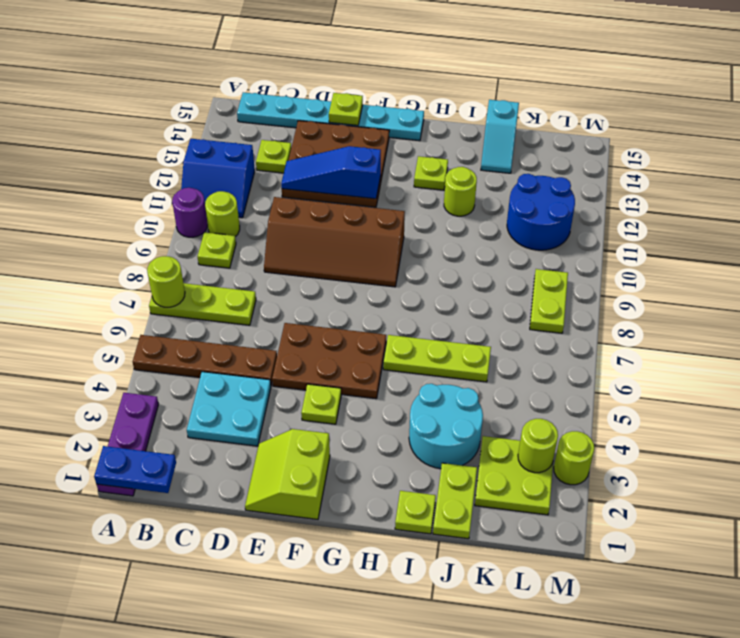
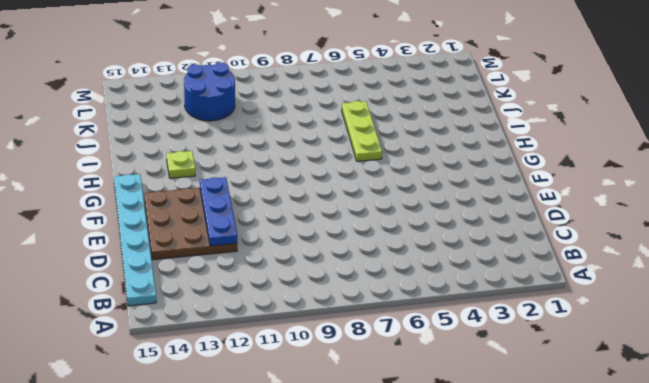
blue 1x3 plate [200,177,237,246] -> blue 1x3 slope [281,146,381,199]
none -> purple 1x3 plate [97,393,159,496]
none -> brown 1x4 plate [133,335,277,385]
none -> lime 1x3 plate [149,283,256,325]
none -> purple 1x1 round brick [172,188,208,237]

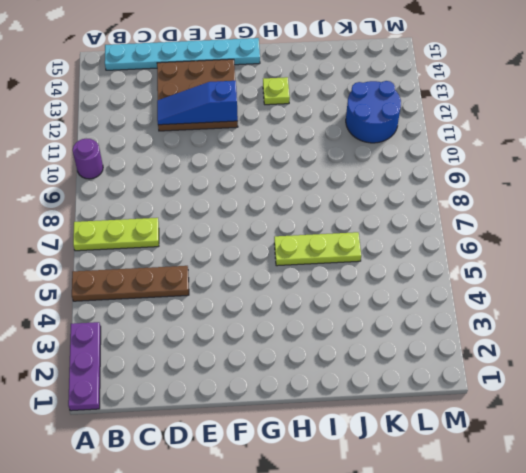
none -> blue 2x2 slope [181,139,255,218]
none -> lime 1x1 plate [198,232,236,268]
none -> lime 1x1 round brick [205,191,240,237]
none -> cyan 2x2 plate [187,372,271,446]

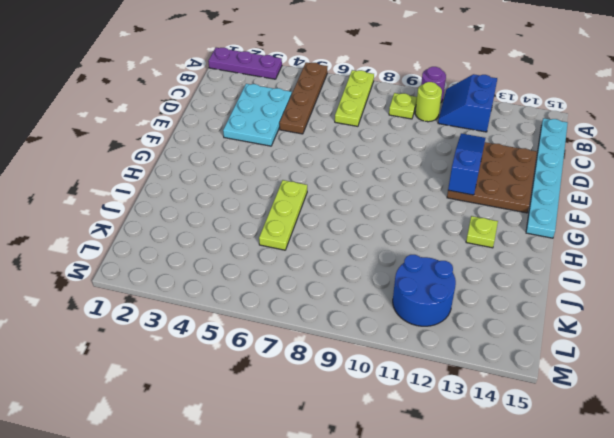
cyan 2x3 plate [223,84,292,146] -> cyan 2x2 plate [187,372,271,446]
none -> lime 1x1 plate [256,140,291,173]
none -> brown 2x4 slope [264,197,405,287]
none -> lime 2x2 slope [245,429,330,519]
none -> brown 2x3 plate [272,323,386,399]

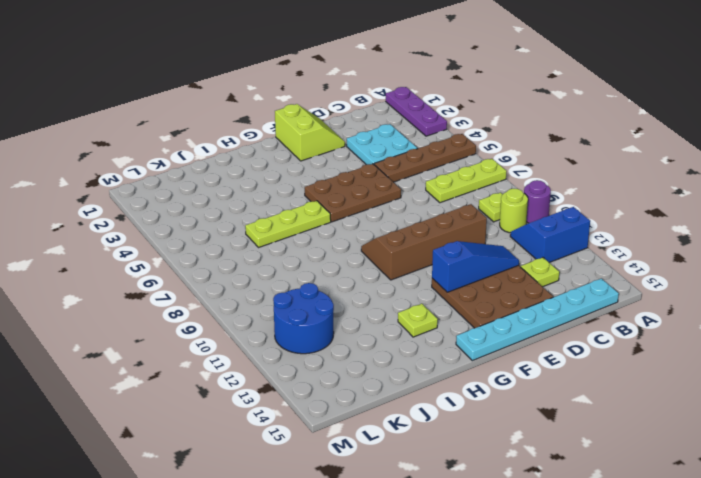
none -> lime 1x1 plate [301,384,341,424]
none -> lime 1x1 plate [395,491,436,534]
none -> cyan 2x2 round brick [409,384,483,469]
none -> lime 1x1 round brick [444,167,477,216]

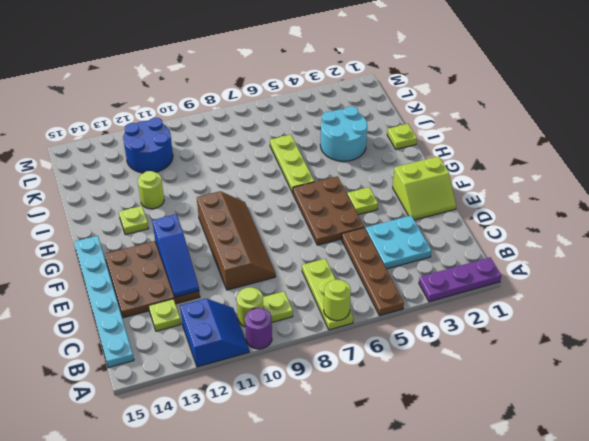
none -> lime 1x2 plate [433,463,477,539]
none -> cyan 1x2 slope [481,100,519,173]
none -> lime 2x2 plate [475,436,553,515]
none -> lime 1x2 plate [530,269,568,333]

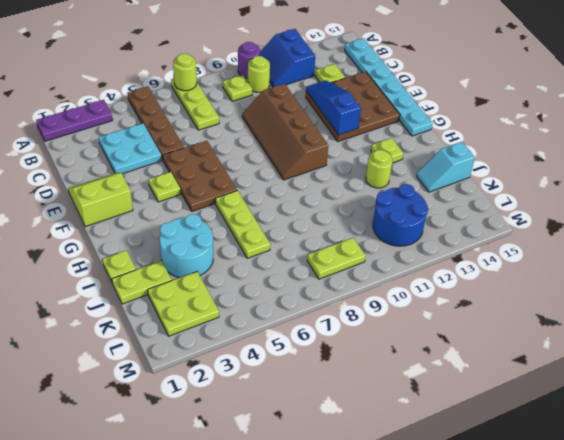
none -> lime 1x1 round brick [554,431,594,485]
none -> blue 1x2 plate [94,446,176,493]
none -> lime 1x1 plate [329,93,363,125]
none -> lime 1x1 round brick [518,419,558,473]

